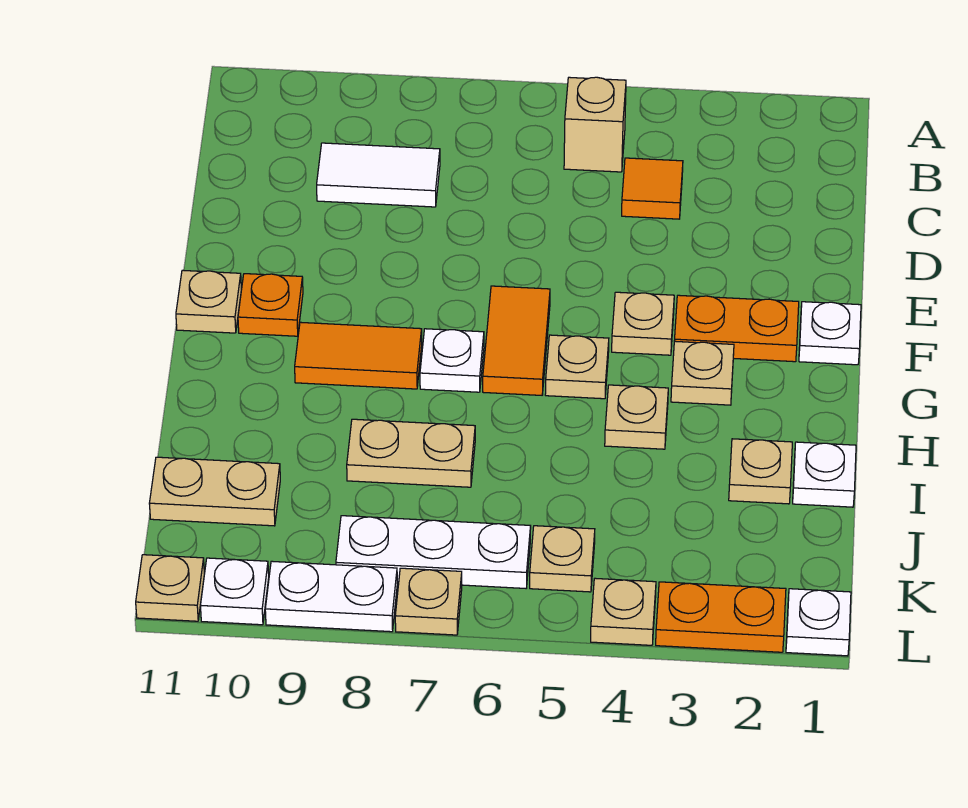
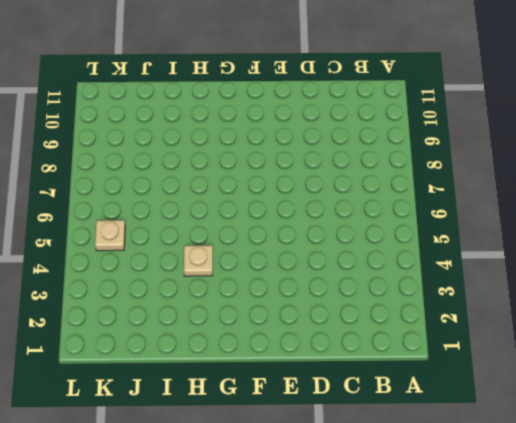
none -> tan 1x1 brick [564,77,626,172]
none -> orange 1x1 tile [622,158,683,219]
none -> white 1x2 tile [317,143,440,207]

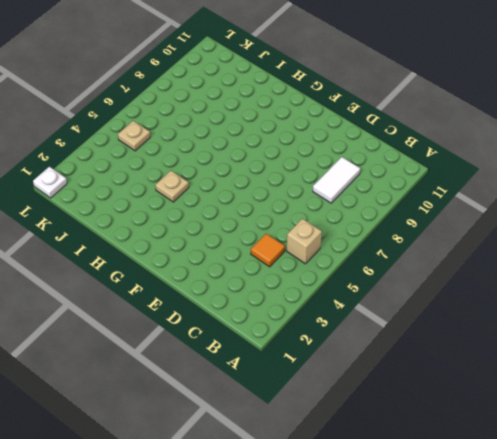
none -> white 1x1 plate [799,302,861,365]
none -> orange 1x2 plate [674,295,799,362]
none -> tan 1x1 plate [612,292,674,355]

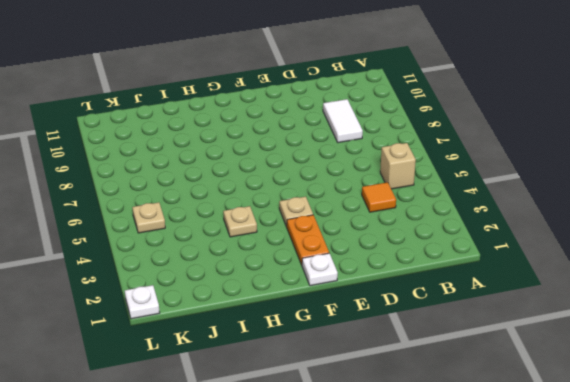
none -> orange 1x2 tile [483,286,550,395]
none -> orange 1x1 plate [238,274,303,336]
none -> tan 1x1 plate [176,270,241,333]

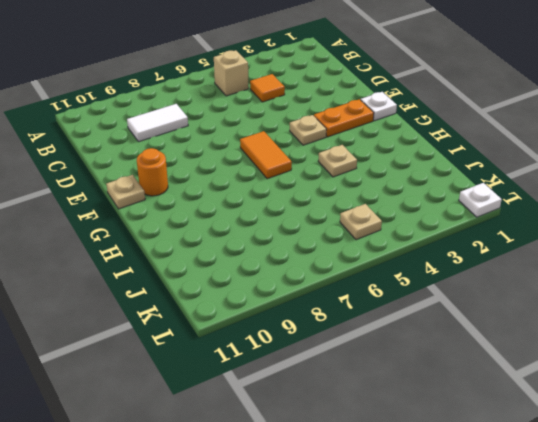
orange 1x1 round brick [137,148,168,196] -> orange 1x1 plate [238,274,303,336]
none -> tan 1x1 plate [671,341,734,405]
none -> tan 1x1 plate [545,335,609,399]
none -> white 1x1 plate [420,329,484,392]

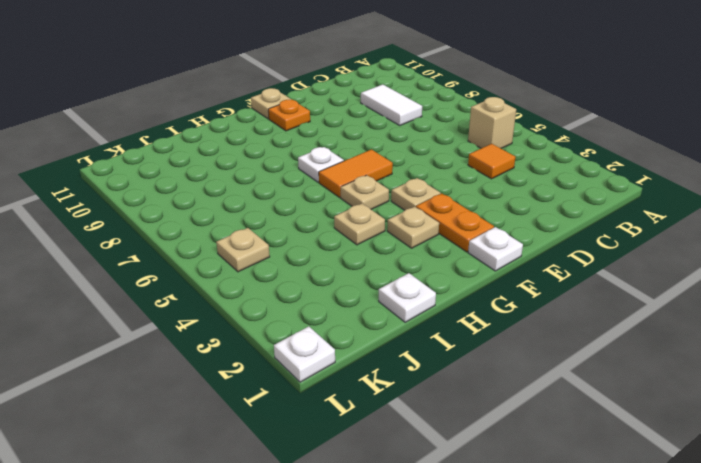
none -> orange 1x2 tile [295,322,422,389]
none -> tan 1x1 plate [729,439,792,504]
none -> tan 1x2 plate [347,419,475,487]

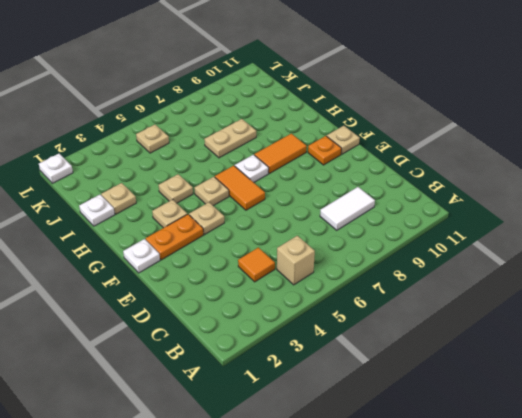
none -> tan 1x2 plate [149,457,280,526]
none -> white 1x3 plate [336,516,531,588]
none -> orange 1x2 plate [656,582,786,652]

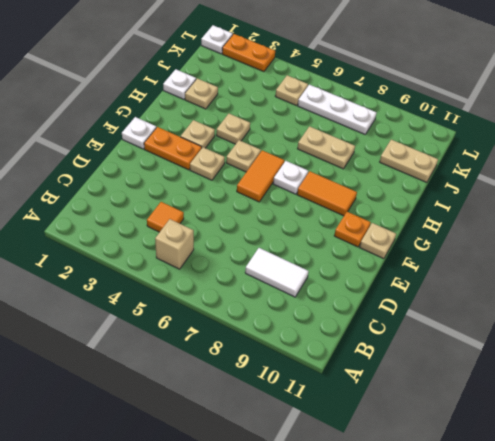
none -> tan 1x1 plate [591,578,656,645]
none -> tan 1x1 plate [395,568,462,635]
none -> white 1x2 plate [265,561,397,632]

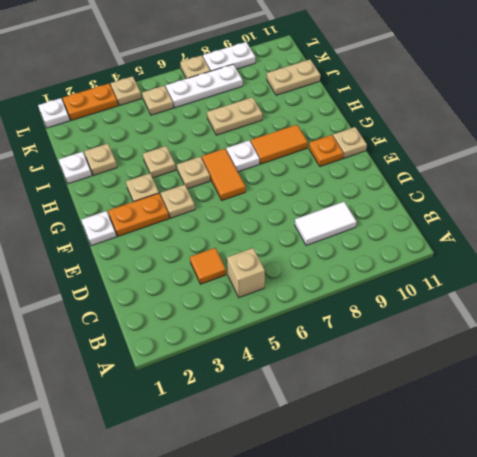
none -> white 1x1 plate [200,558,269,625]
none -> tan 1x1 plate [136,555,204,621]

